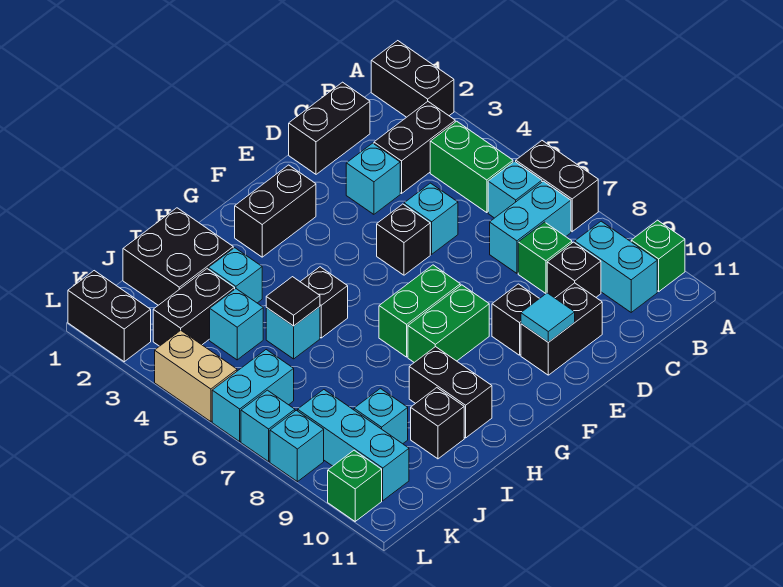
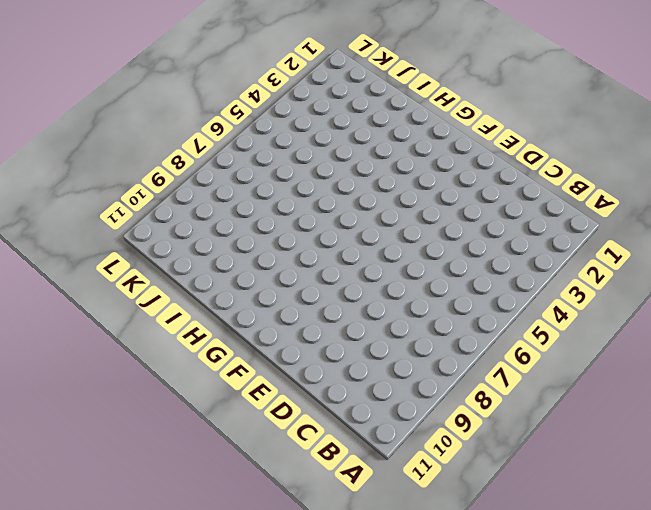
none -> black 1x2 brick [371,41,454,117]
none -> black 1x2 brick [516,141,598,232]
none -> green 1x1 brick [631,220,685,291]
none -> black 1x2 brick [374,102,455,194]

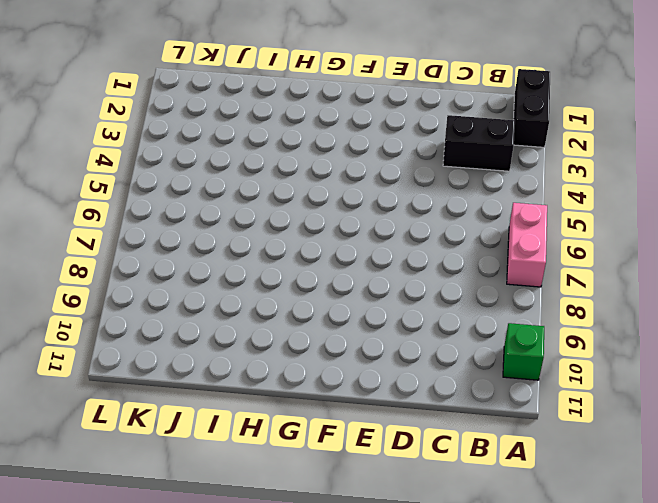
pink 1x2 brick [507,203,547,287] -> black 1x2 brick [516,141,598,232]
none -> green 1x2 brick [430,121,513,213]
none -> cyan 1x1 brick [488,161,542,218]
none -> cyan 1x2 brick [490,181,571,273]
none -> cyan 1x2 brick [575,221,657,312]

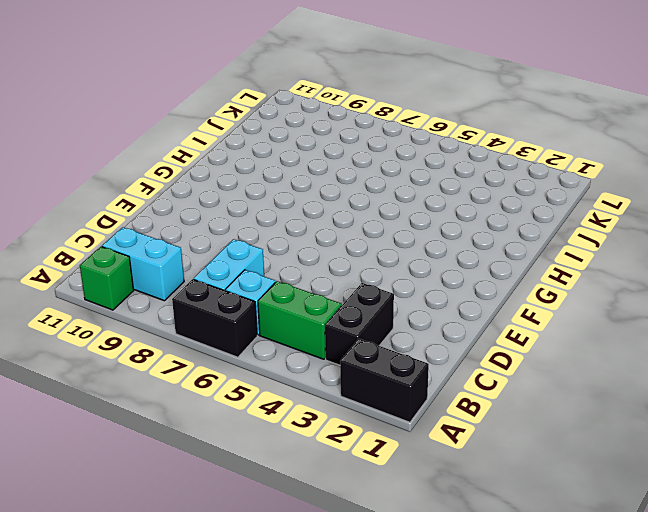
none -> black 1x2 brick [289,82,370,174]
none -> green 1x1 brick [518,222,572,293]
none -> black 1x1 brick [547,242,601,298]
none -> cyan 1x1 brick [346,143,400,214]

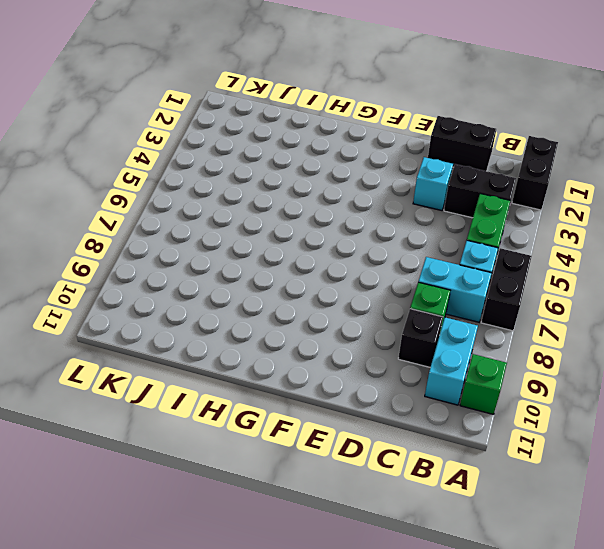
none -> cyan 1x1 brick [404,183,458,254]
none -> black 1x2 brick [521,283,602,375]
none -> black 1x1 brick [377,204,430,275]
none -> black 1x1 brick [492,284,540,355]

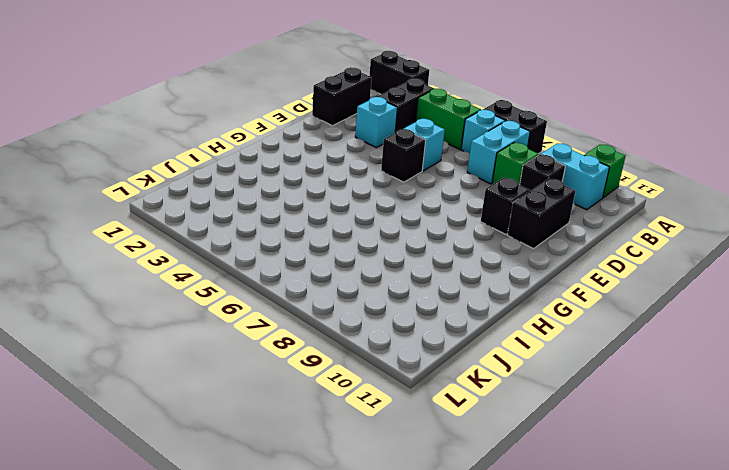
none -> black 1x2 brick [235,165,316,257]
none -> green 1x2 brick [379,265,460,357]
none -> green 1x2 brick [408,285,489,362]
none -> black 1x1 brick [300,267,348,338]

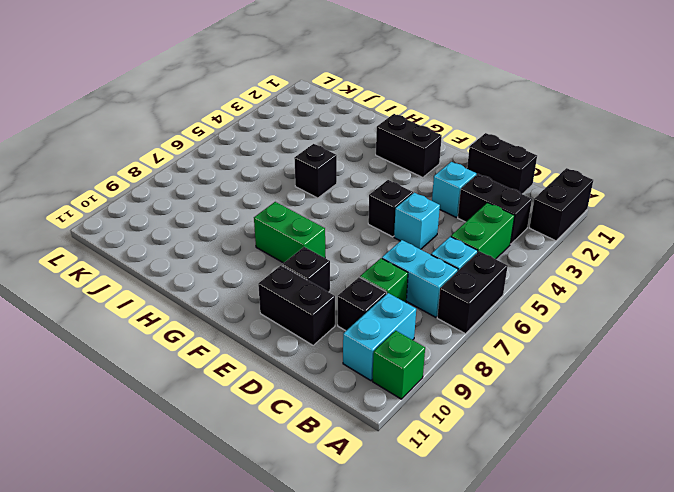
none -> green 1x2 brick [379,265,460,357]
none -> black 1x2 brick [409,347,492,438]
none -> black 2x2 brick [123,208,233,305]
none -> cyan 1x1 brick [208,248,262,303]

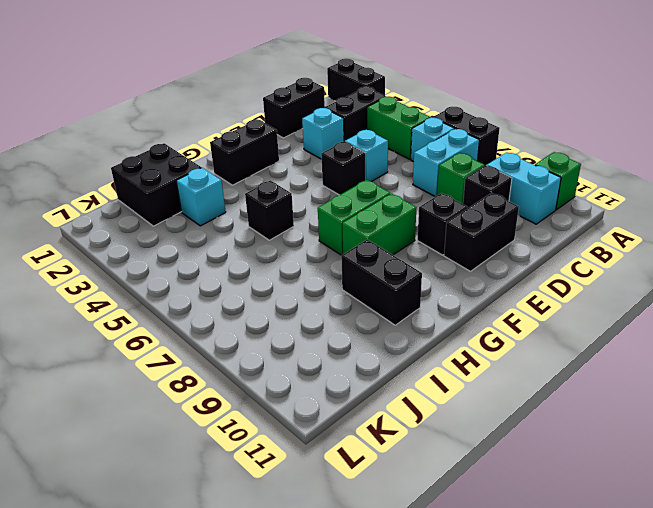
none -> cyan 1x1 brick [266,307,320,359]
none -> black 1x1 brick [411,388,464,459]
none -> black 1x2 brick [153,269,235,346]
none -> cyan 1x1 brick [210,289,263,360]

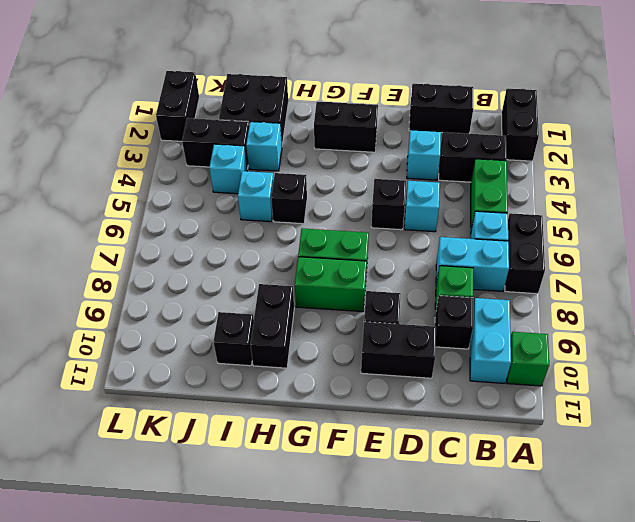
none -> cyan 1x1 brick [354,388,408,444]
none -> cyan 1x2 brick [212,350,294,441]
none -> cyan 1x3 brick [298,390,409,501]
none -> tan 1x2 brick [155,330,237,422]

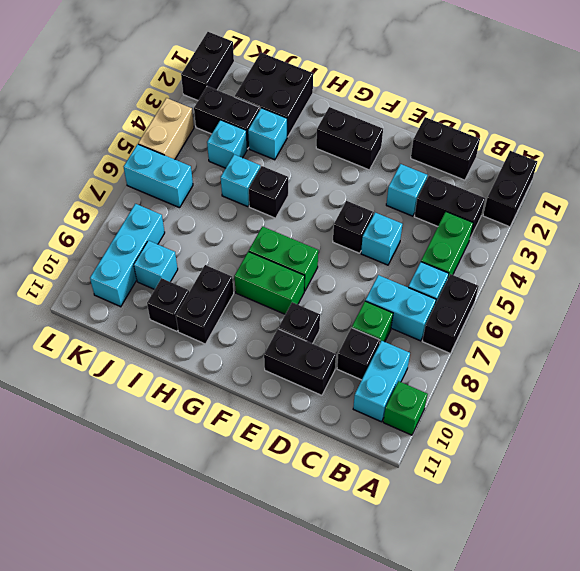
none -> cyan 1x1 brick [241,390,295,462]
none -> cyan 1x1 brick [270,410,324,482]
none -> green 1x1 brick [328,450,382,521]
none -> cyan 1x1 tile [521,293,575,342]

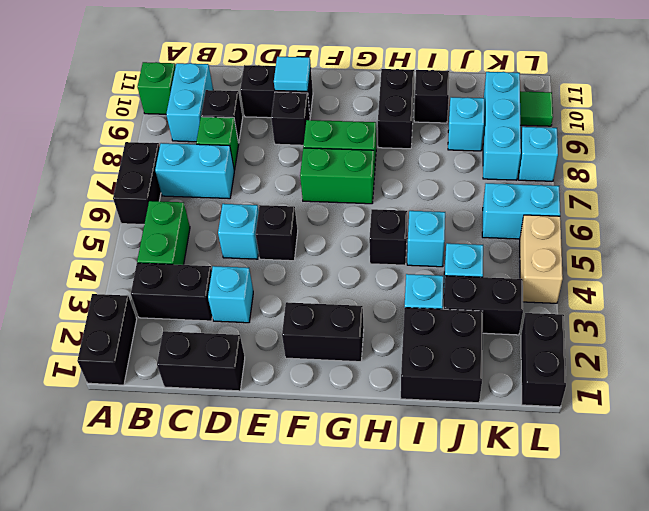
green 1x1 tile [520,91,553,126] -> green 1x1 brick [328,450,382,521]
none -> cyan 1x1 brick [488,161,542,218]
none -> cyan 1x1 brick [241,390,295,462]
none -> black 1x1 tile [266,277,320,326]

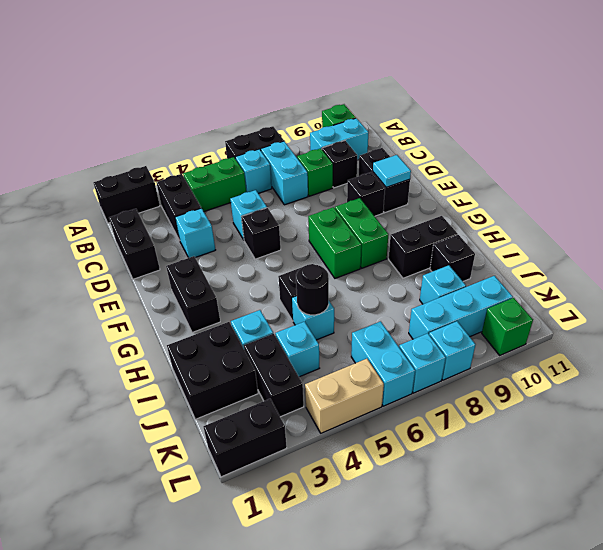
black 1x1 round brick [296,264,329,315] -> black 1x1 tile [266,277,320,326]

